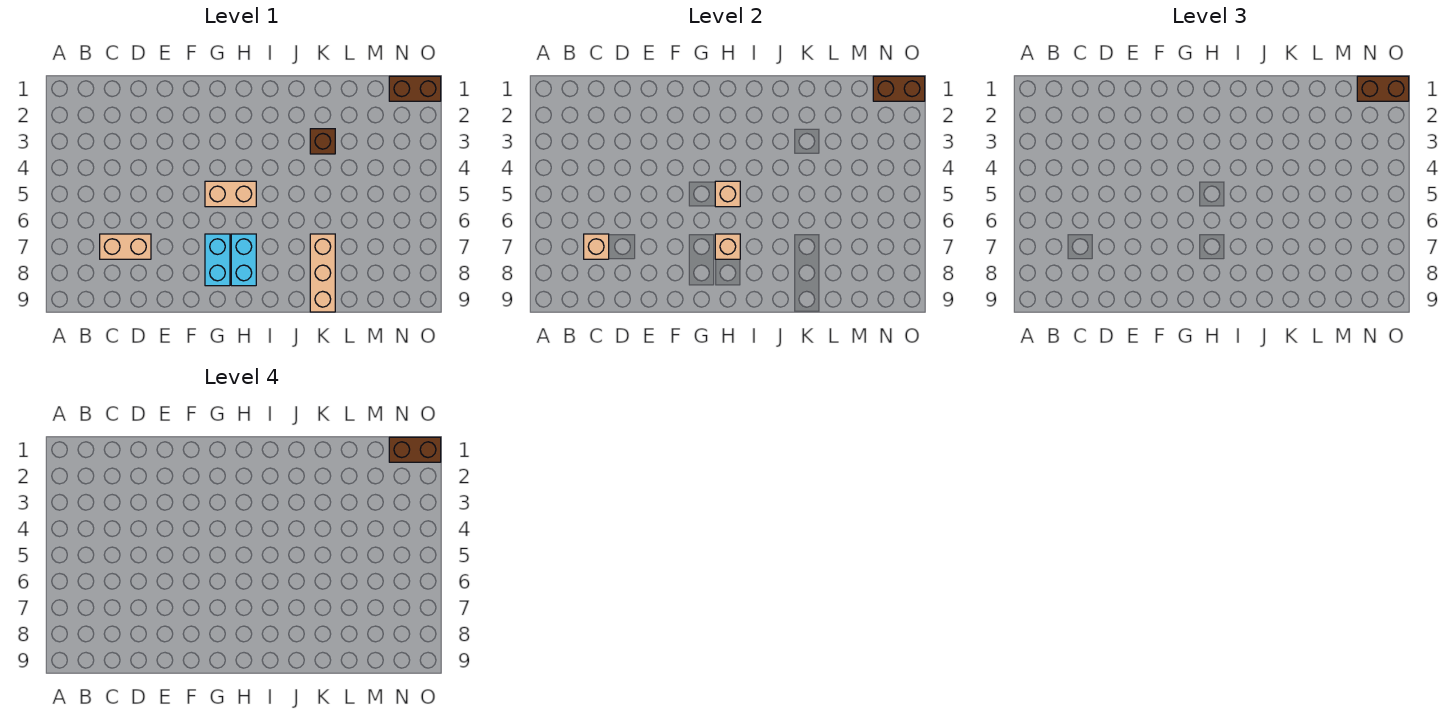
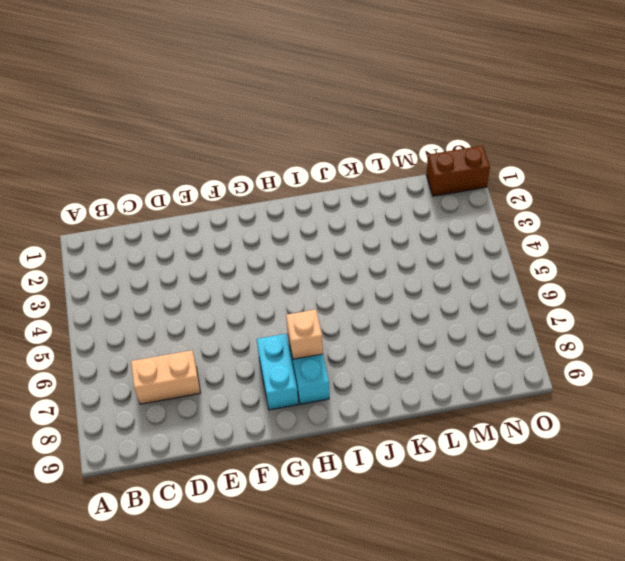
none -> tan 1x2 brick [205,181,256,207]
none -> brown 1x1 brick [310,129,335,154]
none -> tan 1x3 brick [310,234,335,312]

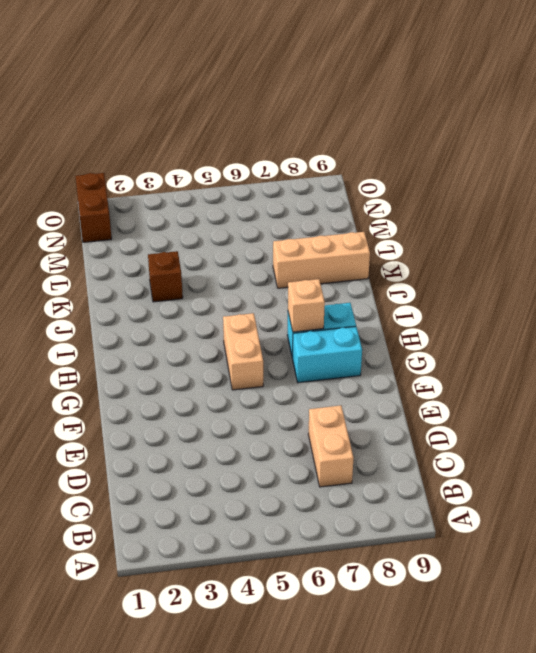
none -> tan 1x1 brick [584,234,609,259]
none -> tan 1x1 brick [715,181,740,207]
none -> brown 1x2 brick [873,76,925,101]

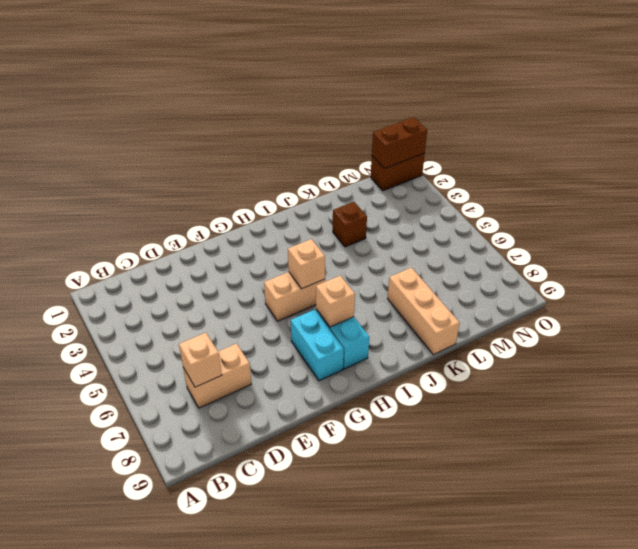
none -> brown 1x2 brick [1357,76,1409,101]
none -> brown 1x2 brick [389,437,441,462]

